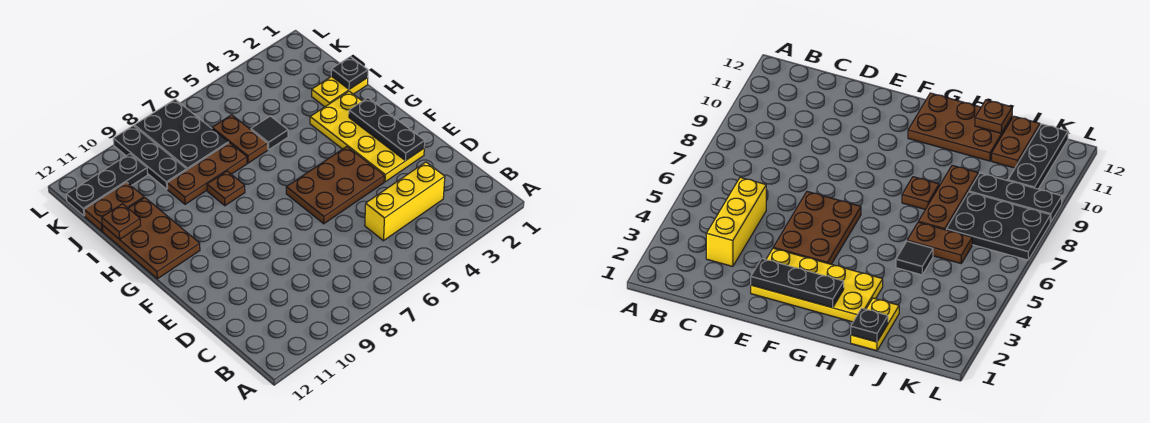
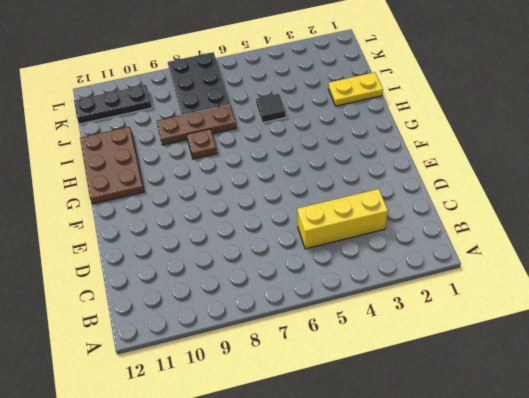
none -> yellow 2x4 plate [310,91,424,182]
none -> brown 2x3 plate [286,147,384,224]
none -> brown 1x2 plate [212,115,268,163]

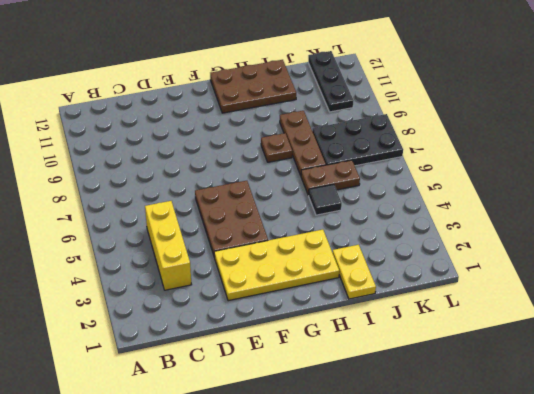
none -> black 1x3 plate [113,126,187,189]
none -> brown 1x2 plate [84,182,144,231]
none -> black 1x3 plate [349,98,425,161]

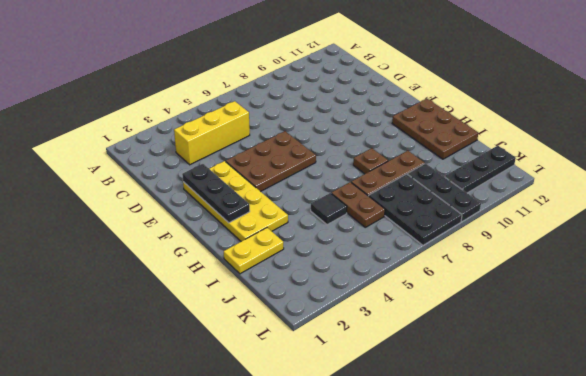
none -> brown 1x2 plate [84,182,144,231]
none -> black 1x1 plate [331,57,368,89]
none -> brown 1x1 plate [102,204,141,239]

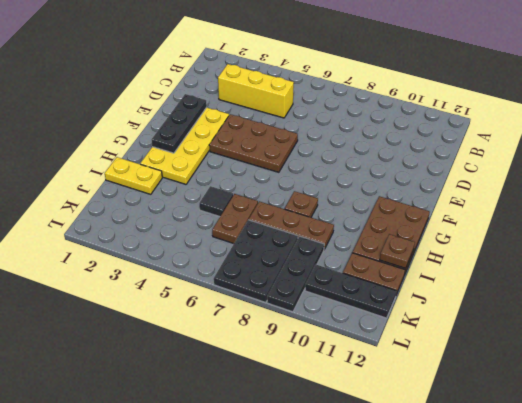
none -> black 1x1 plate [331,57,368,89]

